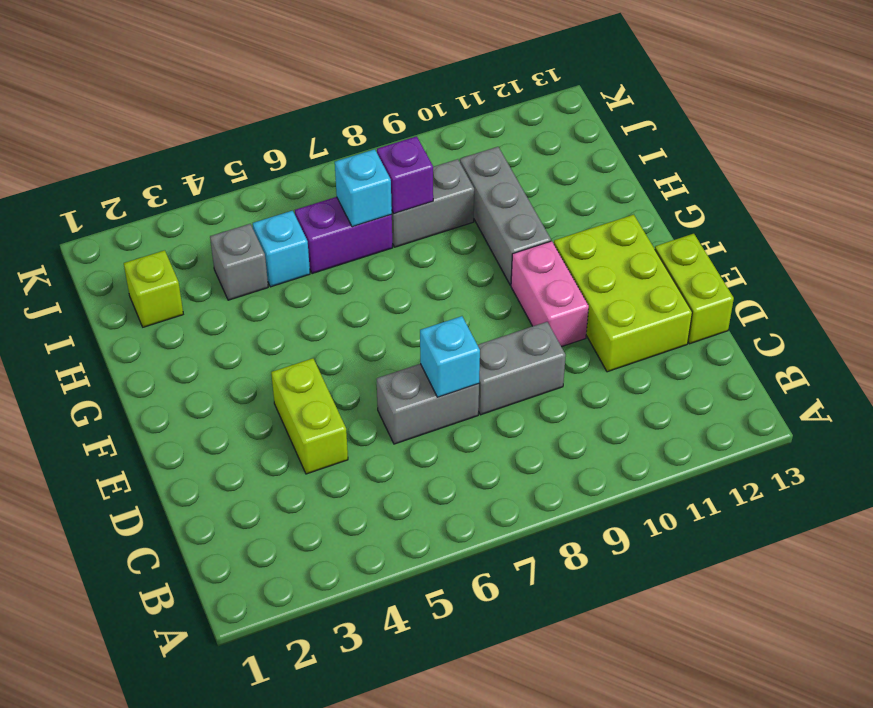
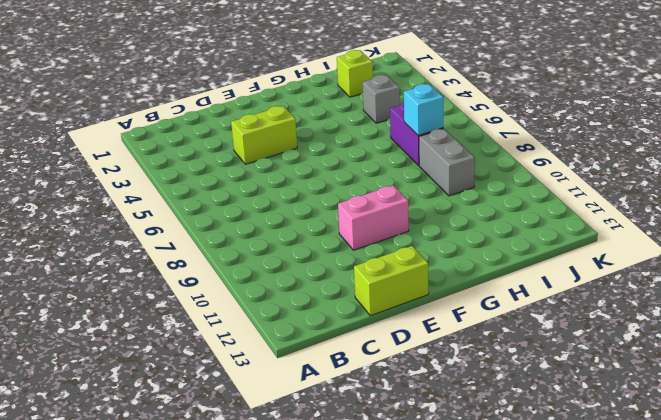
none -> grey 1x2 brick [376,364,479,444]
none -> grey 1x2 brick [478,322,566,415]
none -> lime 2x3 brick [554,215,692,372]

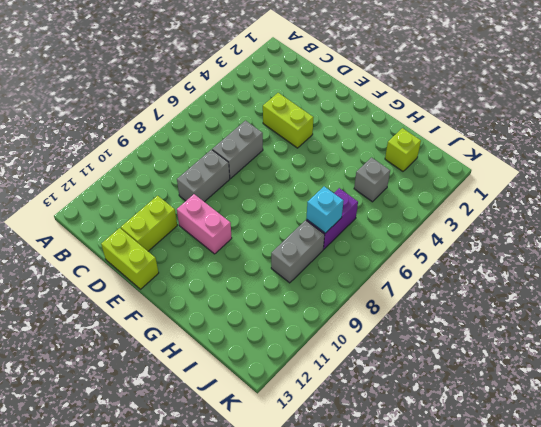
lime 1x2 brick [121,196,177,251] -> lime 2x3 brick [554,215,692,372]
none -> grey 1x3 brick [460,147,551,285]
none -> cyan 1x1 brick [253,211,310,287]
none -> cyan 1x1 brick [420,316,480,397]

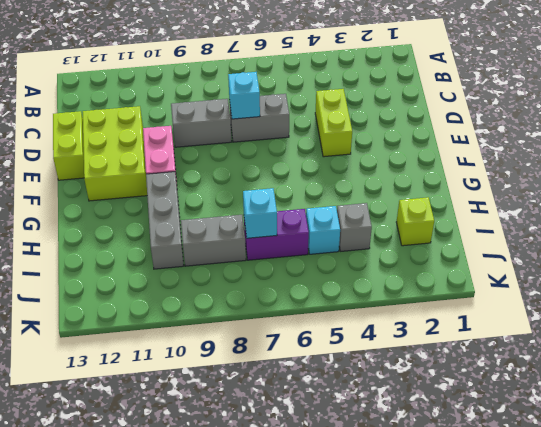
none -> purple 1x1 brick [377,136,433,214]

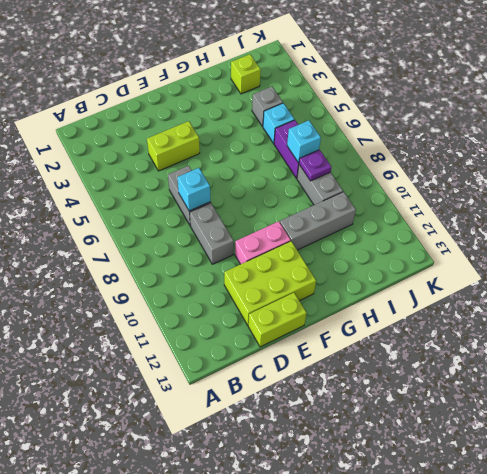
purple 1x1 plate [299,150,331,181] -> purple 1x1 brick [377,136,433,214]

